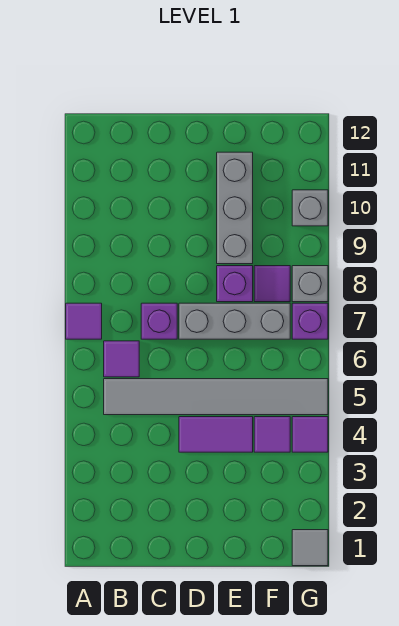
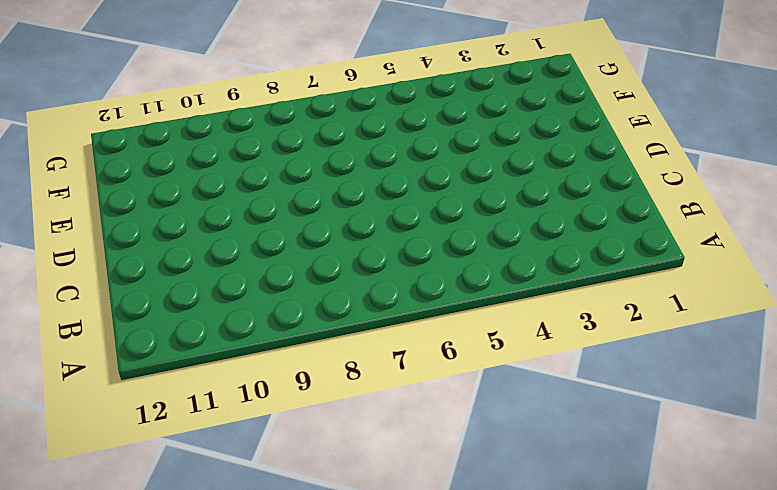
none -> purple 1x1 tile [66,303,102,339]
none -> grey 1x6 tile [104,379,328,415]
none -> purple 1x1 tile [104,341,139,377]

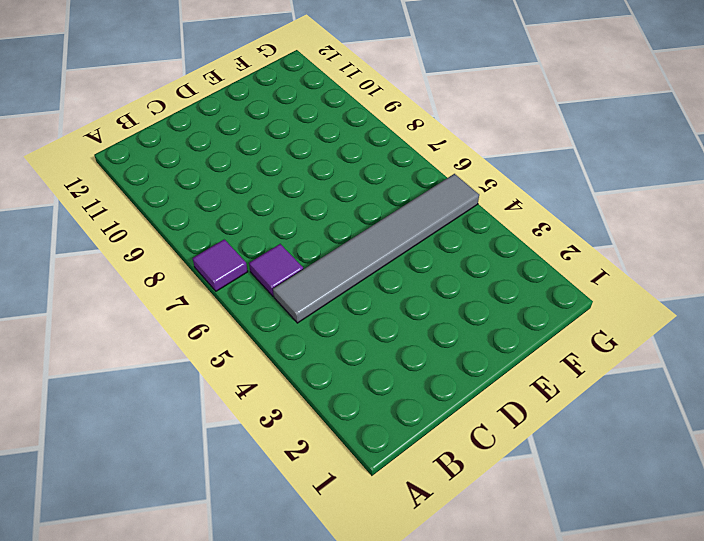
none -> purple 1x1 brick [141,303,177,339]
none -> purple 1x2 tile [179,417,253,452]
none -> grey 1x3 brick [179,303,290,339]

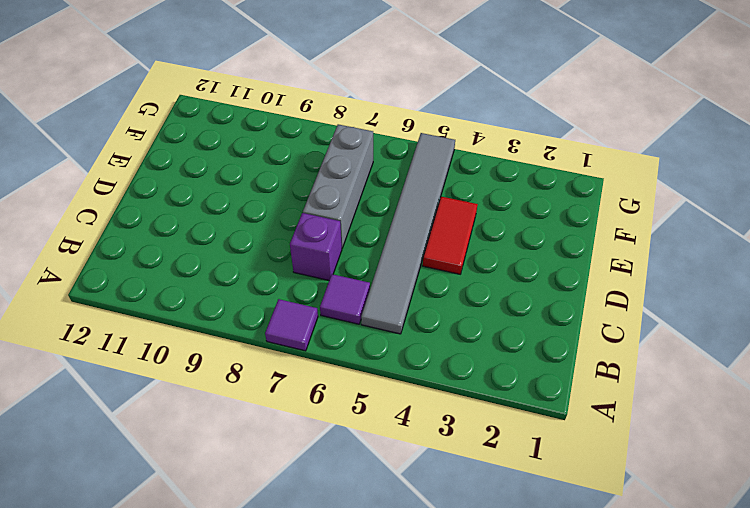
red 1x2 tile [423,197,478,274] -> purple 1x2 tile [179,417,253,452]
none -> purple 1x1 brick [217,266,253,302]
none -> grey 1x3 brick [217,152,253,264]
none -> purple 1x1 tile [254,417,290,452]

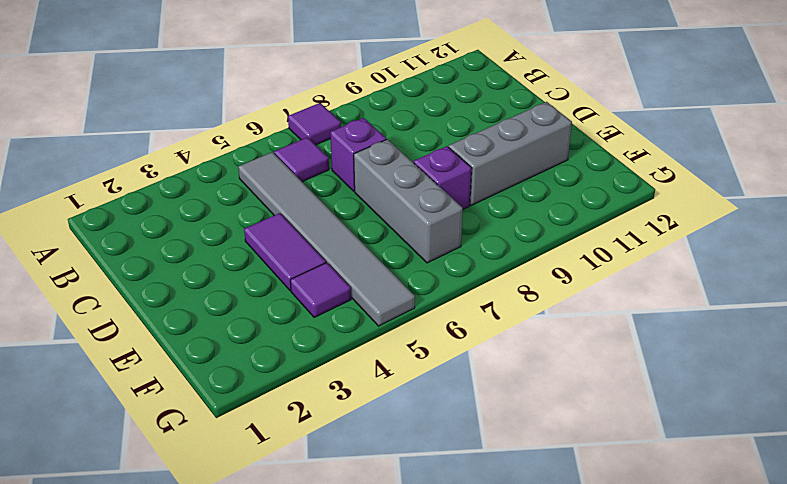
none -> purple 1x1 tile [254,266,290,302]
none -> grey 1x1 tile [292,530,328,566]
none -> purple 1x1 tile [292,417,328,452]

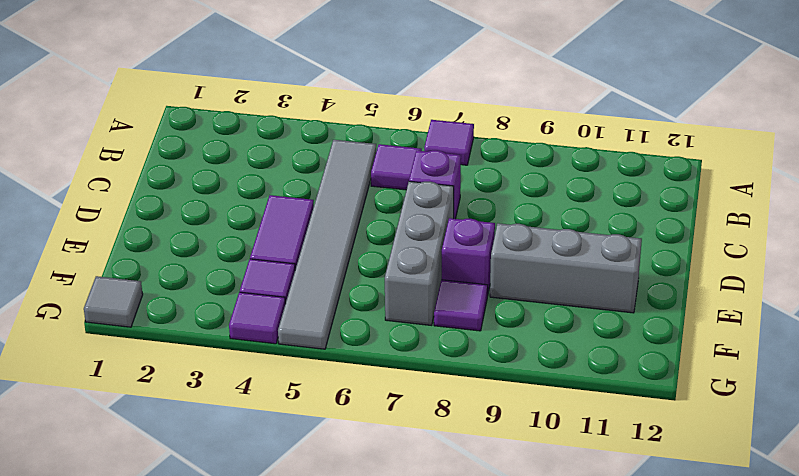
none -> purple 1x1 brick [292,303,328,339]
none -> grey 1x1 brick [292,266,328,302]
none -> grey 1x1 brick [292,190,328,226]

